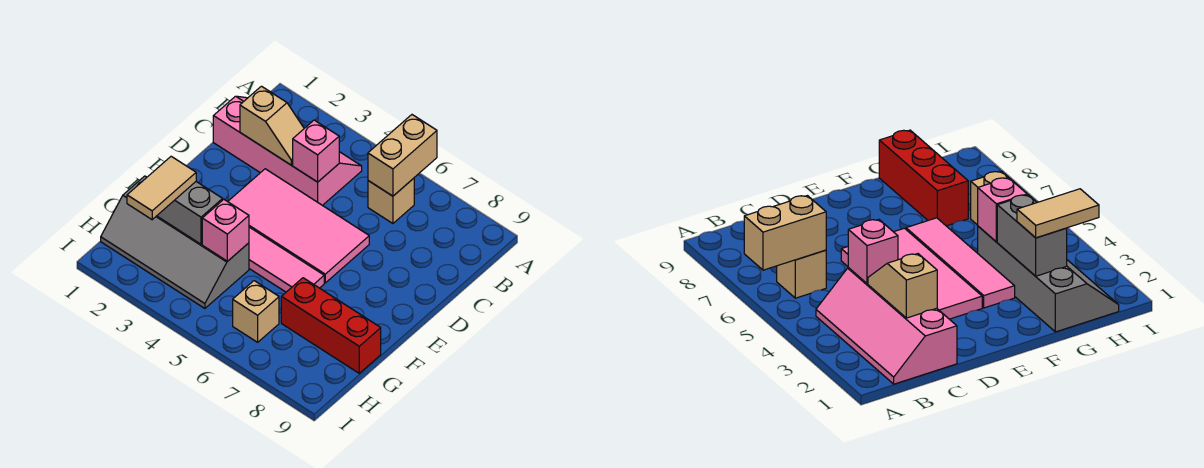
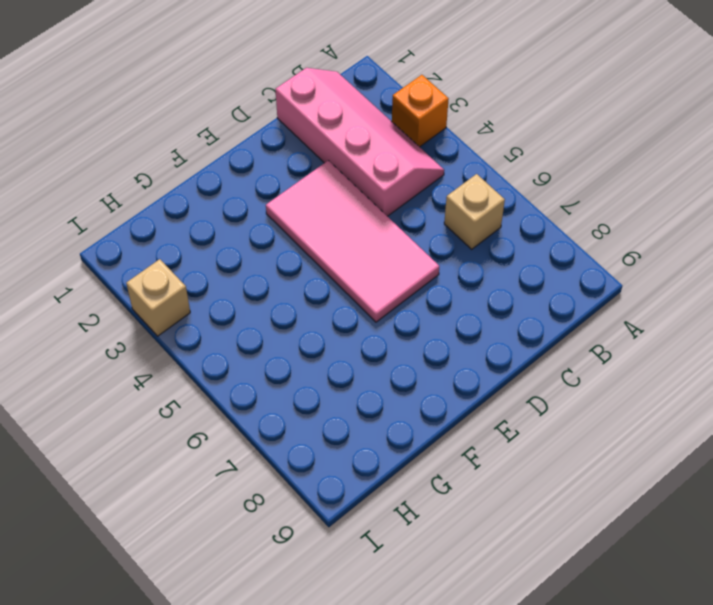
orange 1x1 brick [392,75,449,147] -> none
tan 1x1 brick [126,259,190,336] -> tan 1x1 brick moved to [233,281,279,342]
none -> pink 1x4 tile [249,227,324,292]
none -> grey 2x4 slope [101,176,249,308]
none -> red 1x3 brick [281,278,381,373]

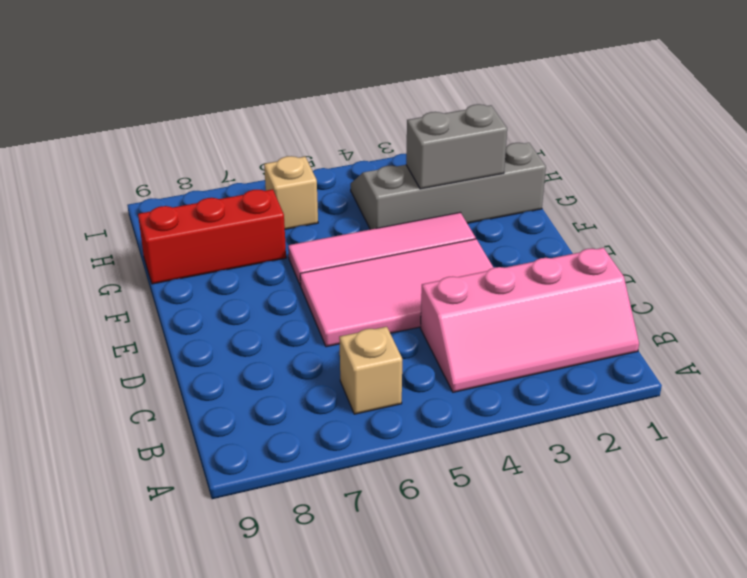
none -> tan 1x2 brick [368,115,437,196]
none -> tan 1x2 slope [240,86,304,165]
none -> pink 1x1 brick [293,120,339,182]

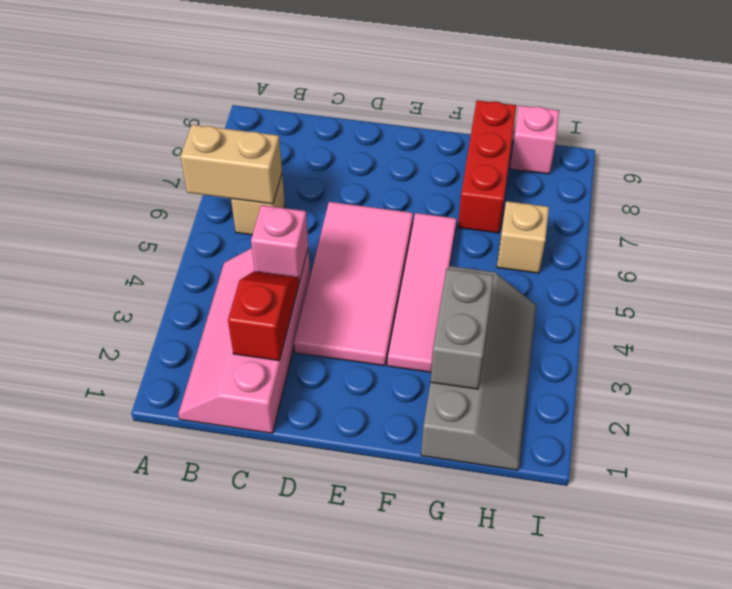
red 1x2 slope [228,271,299,361] -> tan 1x2 slope [240,86,304,165]
pink 1x1 brick [510,105,559,174] -> pink 1x1 brick moved to [202,200,249,261]
none -> tan 1x2 tile [127,156,196,220]

